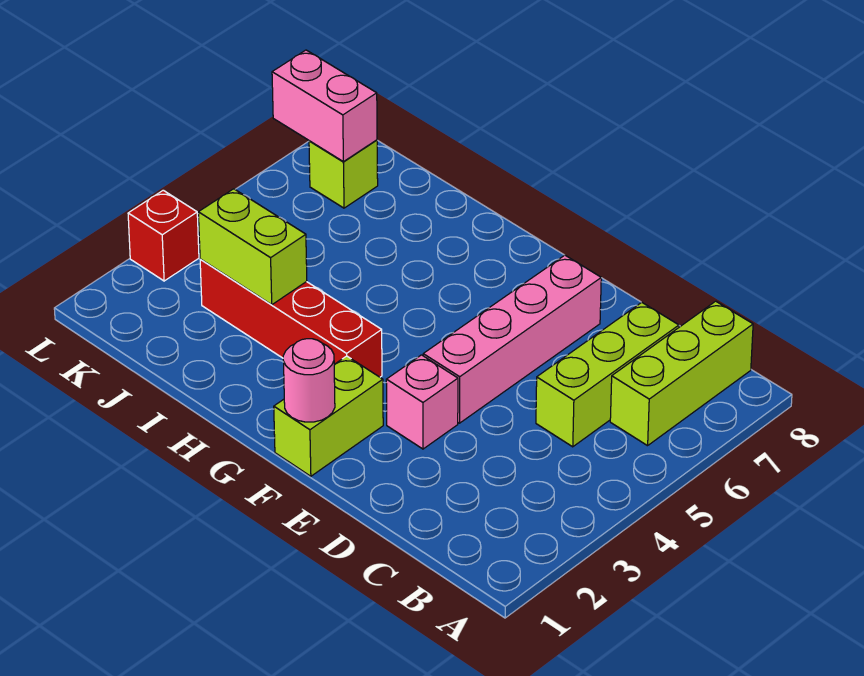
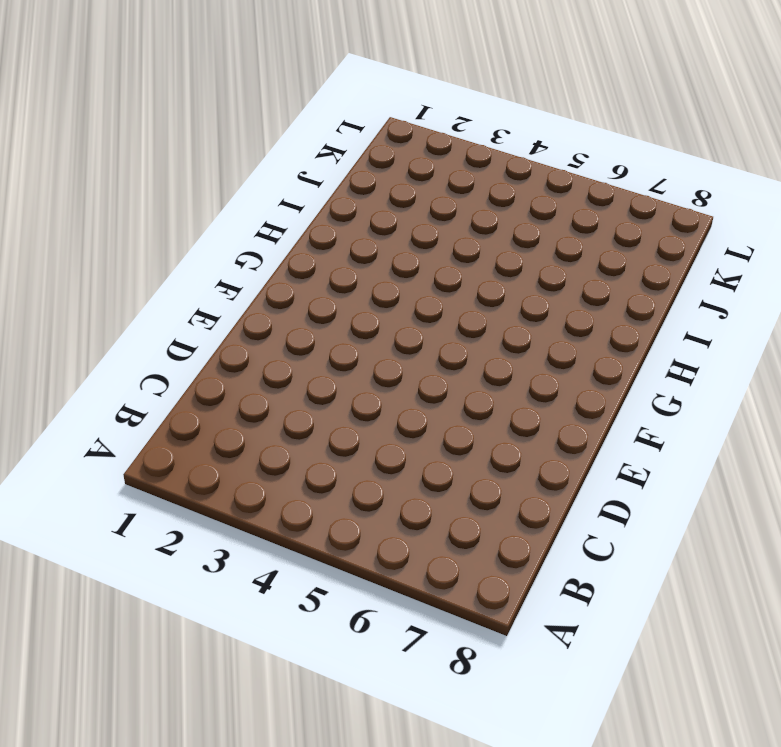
none -> lime 1x3 brick [610,301,753,446]
none -> lime 1x3 brick [536,302,679,447]

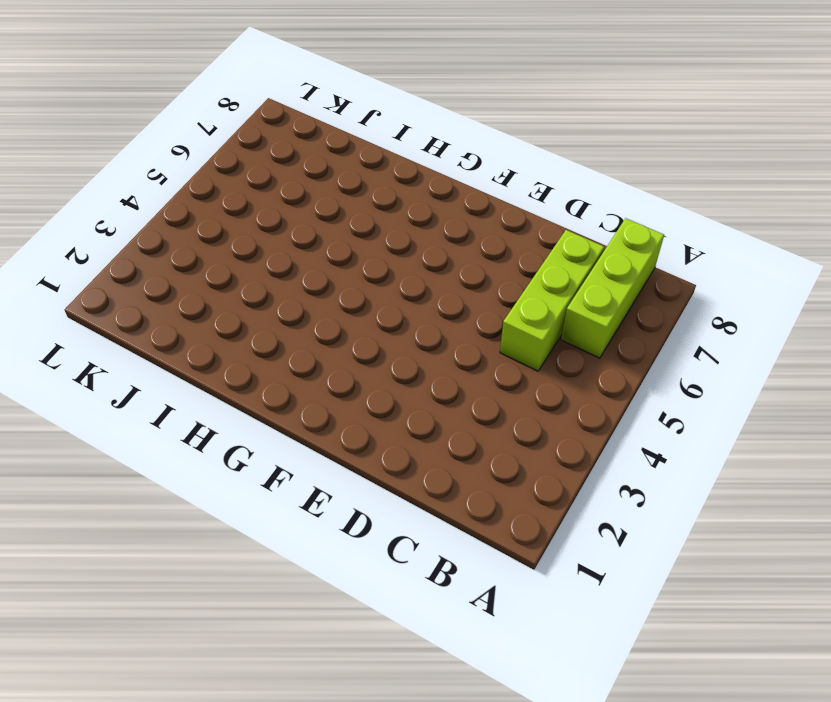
none -> pink 1x1 brick [386,355,458,449]
none -> pink 1x4 brick [423,255,601,423]

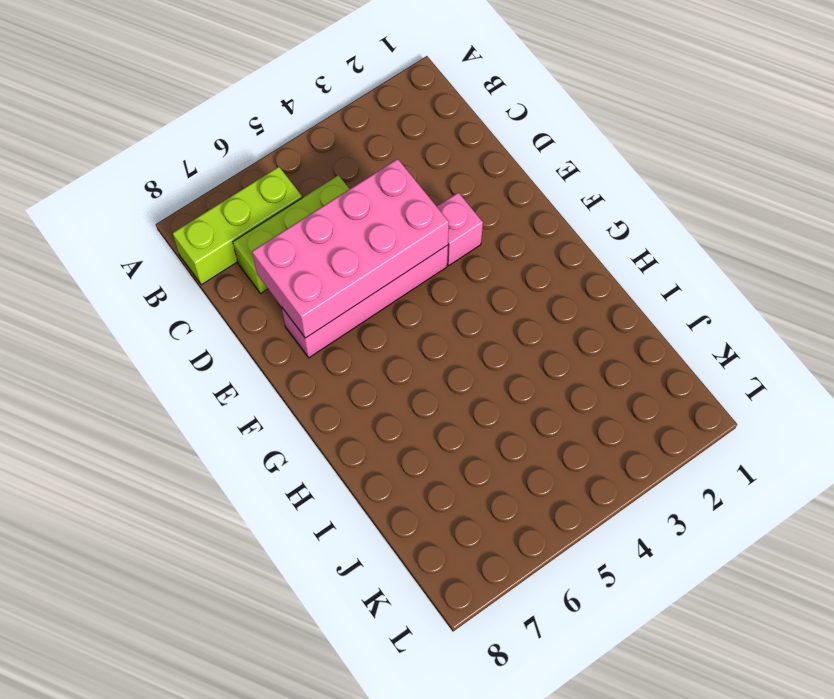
pink 2x4 brick [252,159,449,338] -> none
none -> lime 1x2 brick [274,356,383,476]
none -> red 1x4 brick [200,259,382,377]

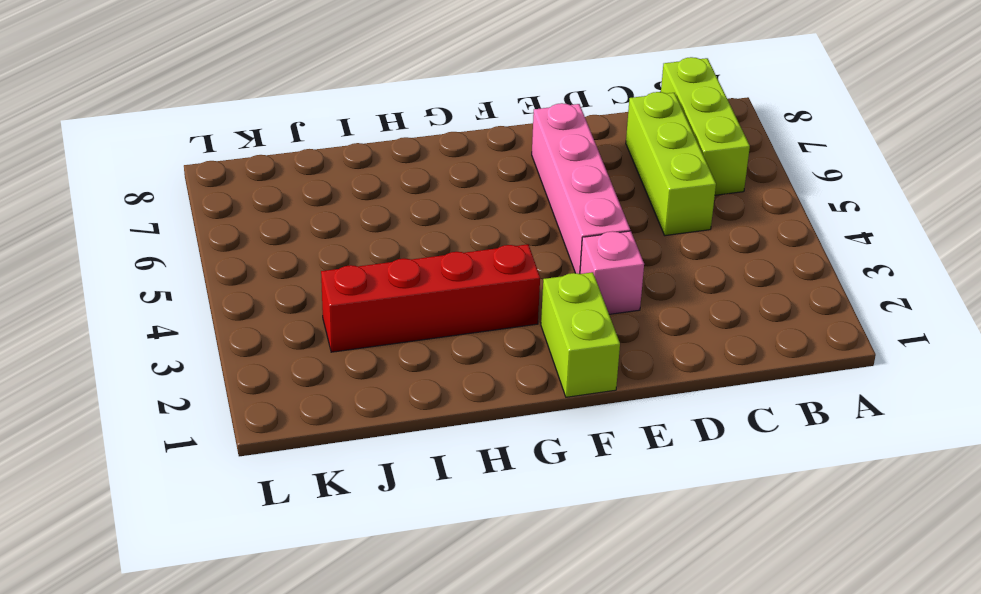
none -> lime 1x1 brick [309,140,378,208]
none -> red 1x1 brick [128,190,199,281]

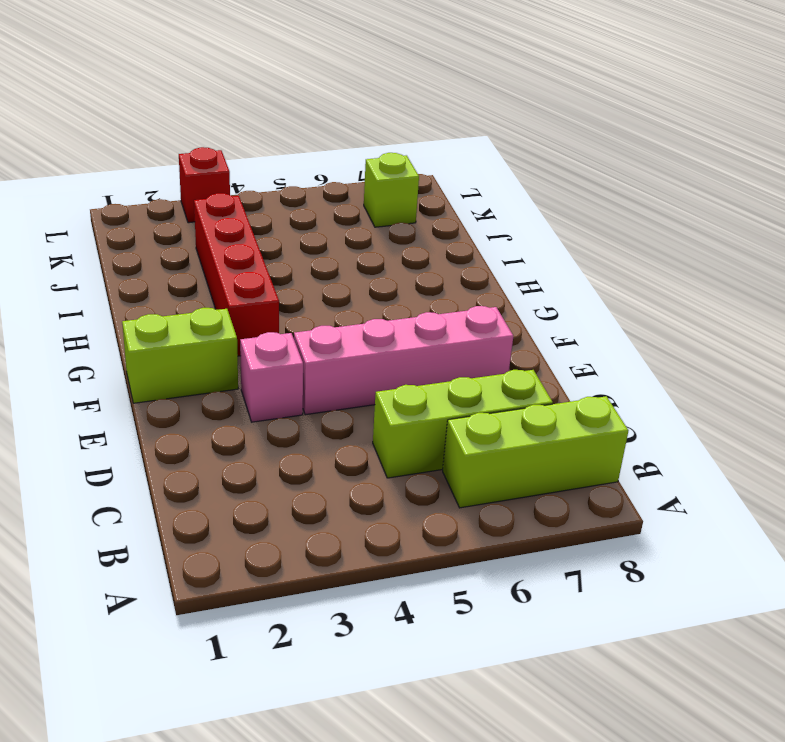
none -> pink 1x1 round brick [283,339,335,422]
none -> lime 1x2 brick [198,189,307,305]

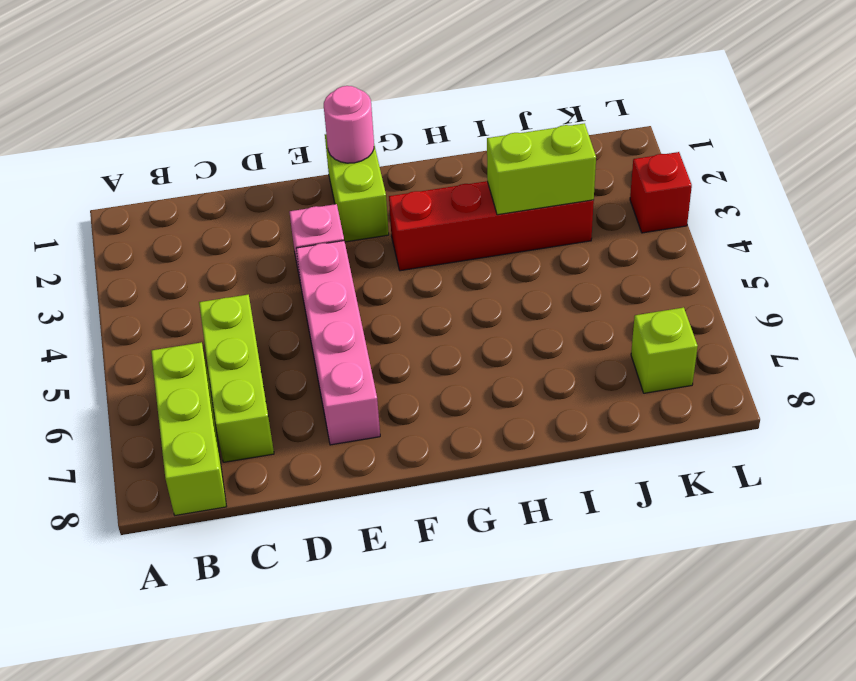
none -> pink 1x2 brick [272,50,377,162]

